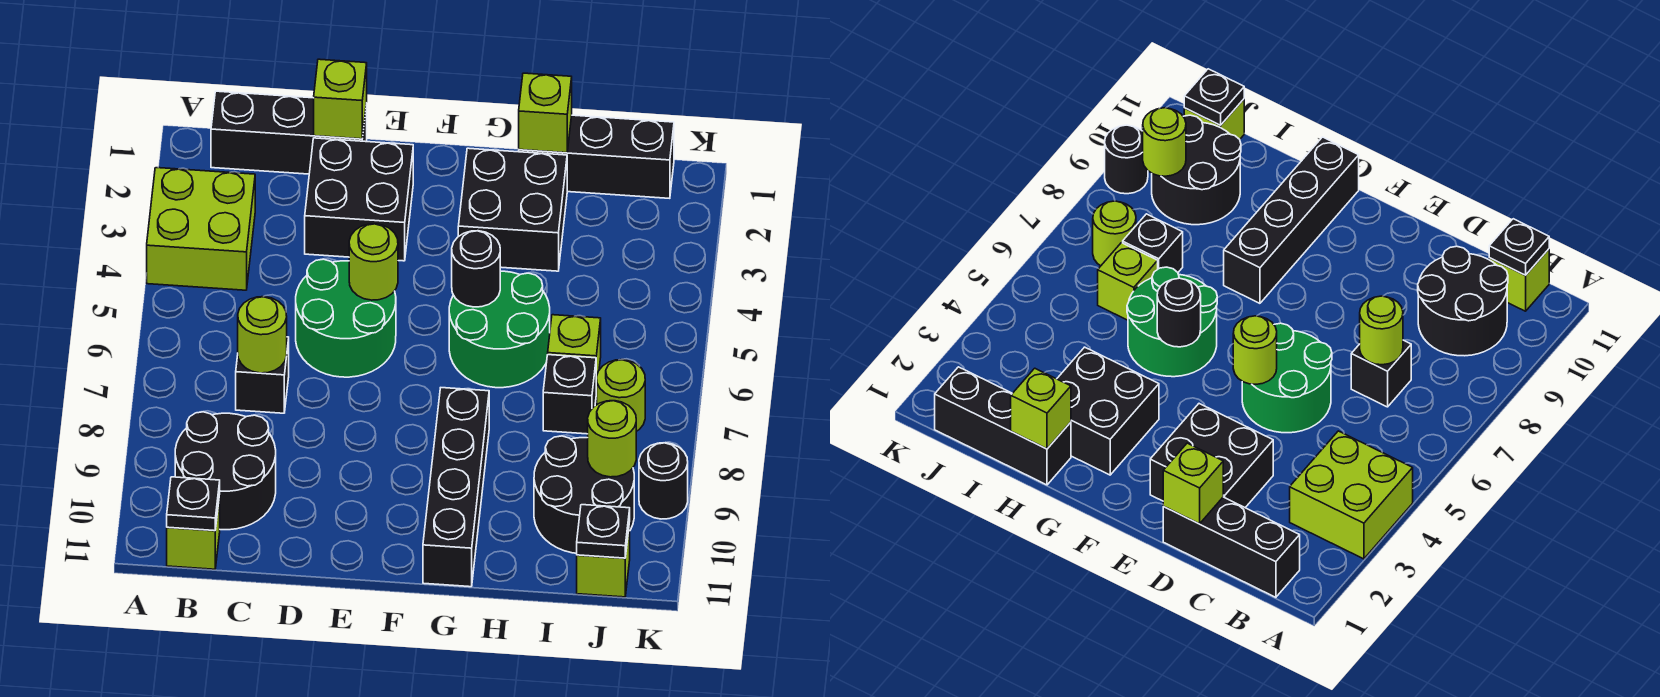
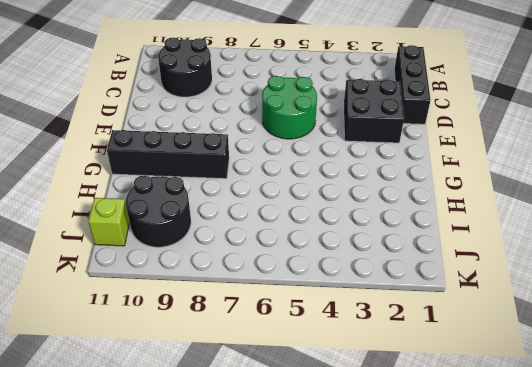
none -> lime 2x2 brick [147,168,255,290]
none -> lime 1x1 brick [167,495,220,569]
none -> black 1x1 brick [236,337,289,413]

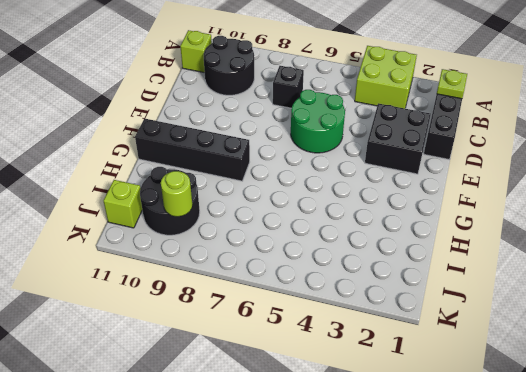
lime 1x1 plate [437,69,467,99] -> none
none -> black 2x2 brick [458,148,567,271]
none -> green 2x2 round brick [449,271,550,388]
none -> black 1x3 brick [519,115,674,198]

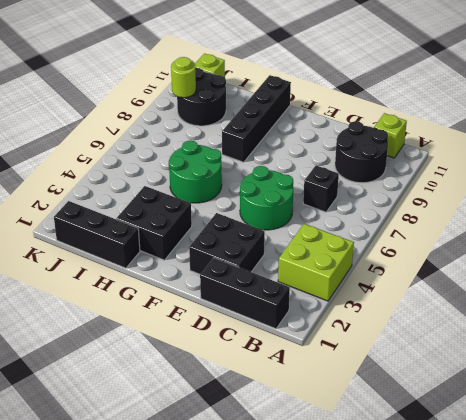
none -> lime 1x1 brick [548,315,601,393]
none -> black 1x1 brick [543,355,596,434]
none -> lime 1x1 round brick [596,360,645,431]

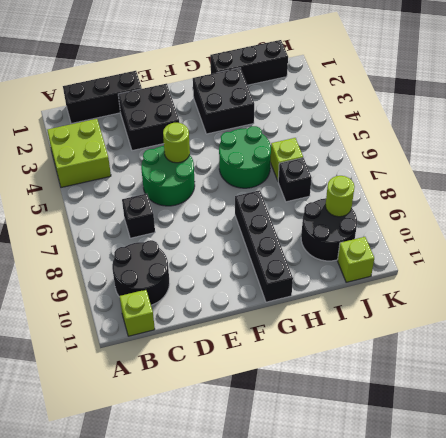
none -> lime 1x1 round brick [596,360,645,431]
none -> black 1x1 round brick [639,443,688,519]
none -> black 1x1 plate [167,477,220,531]

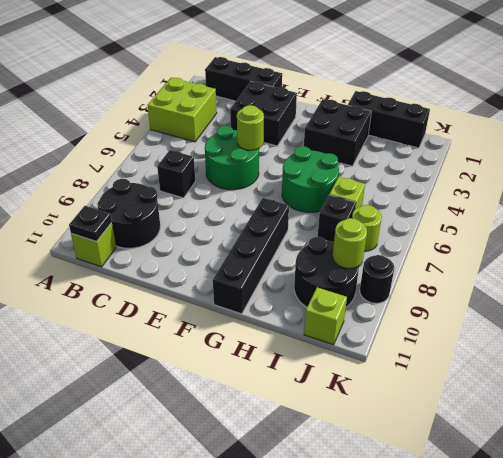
none -> lime 1x1 round brick [238,297,287,373]
none -> lime 1x1 brick [314,59,367,139]
none -> black 1x1 round brick [452,231,500,307]

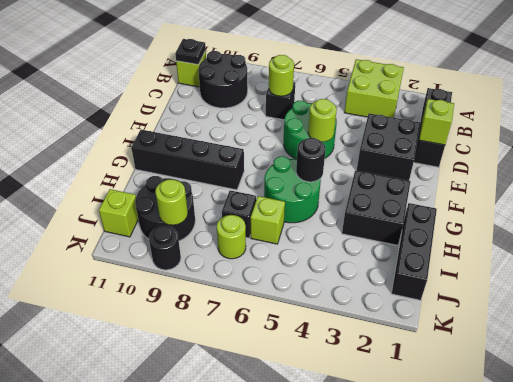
none -> lime 1x1 brick [519,73,572,153]
none -> black 1x1 plate [577,505,630,558]

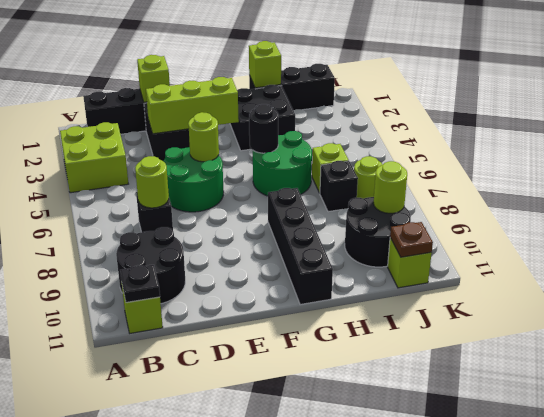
lime 1x3 brick [146,77,239,134] -> none
brown 1x1 plate [390,222,433,257] -> black 1x1 plate [577,505,630,558]
none -> black 1x1 round brick [639,443,688,519]

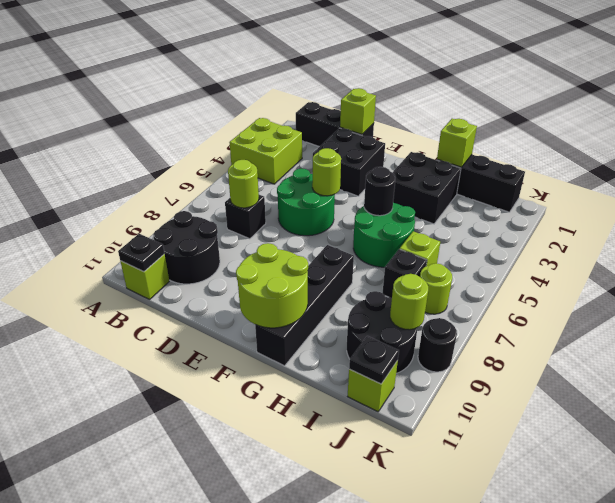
lime 2x2 round brick [236,243,308,328] -> none

